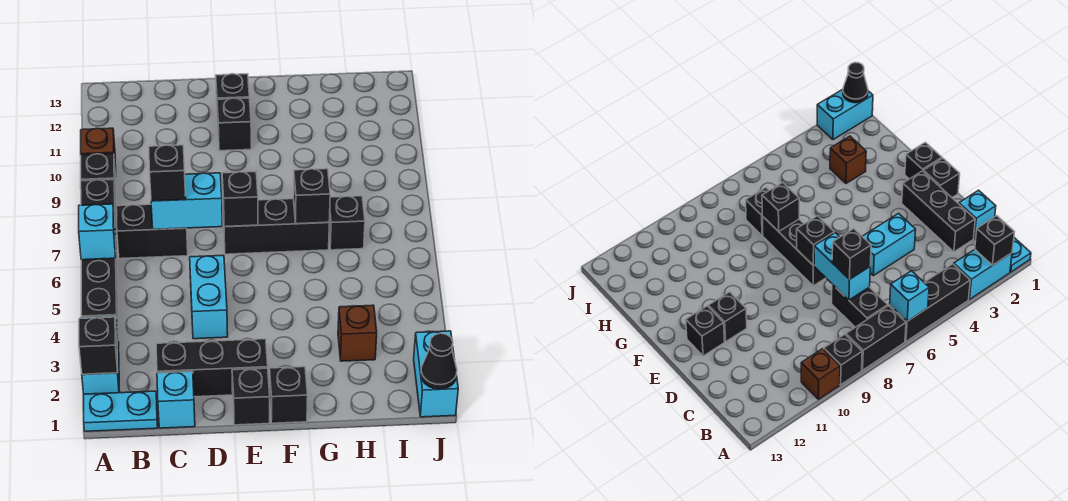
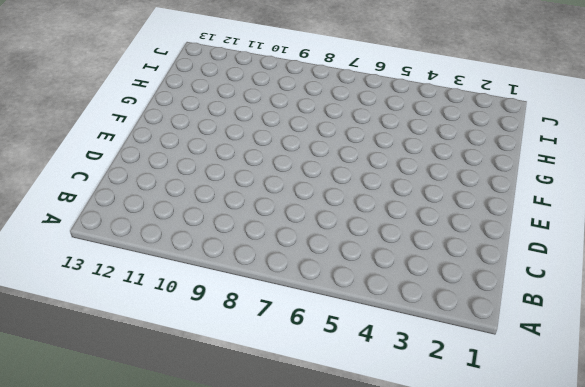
none -> cyan 1x2 plate [84,391,158,431]
none -> cyan 1x2 brick [82,316,120,394]
none -> black 1x3 brick [81,237,119,341]

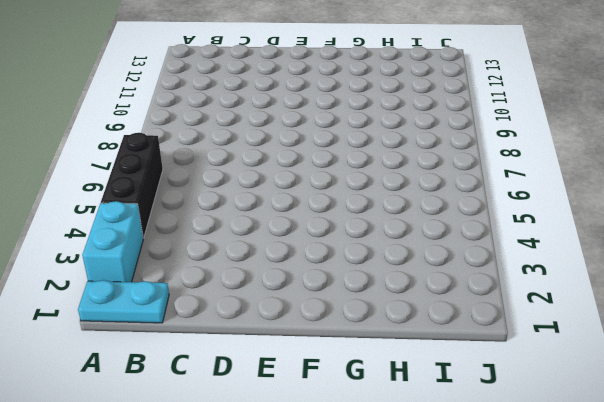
none -> black 1x2 brick [81,179,117,250]
none -> black 1x1 brick [81,154,116,196]
none -> brown 1x1 brick [81,128,116,176]

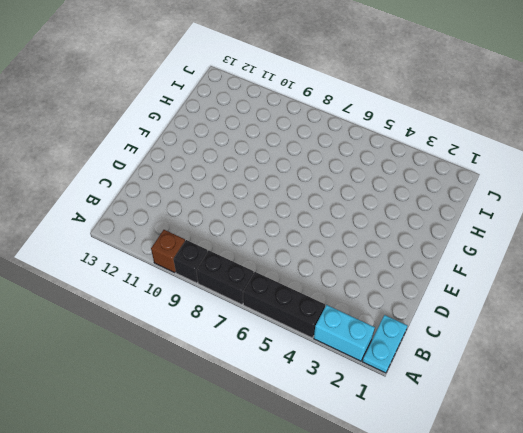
none -> black 1x2 brick [116,204,188,259]
none -> cyan 1x1 brick [157,371,195,428]
none -> black 1x3 brick [156,339,268,397]

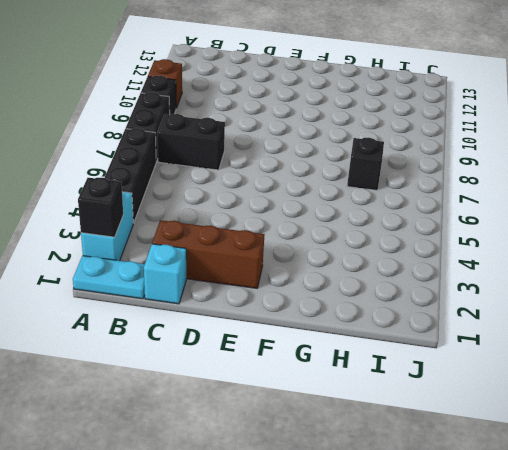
brown 1x3 brick [152,220,265,288] -> black 1x3 brick [156,339,268,397]
none -> cyan 1x2 brick [190,255,228,339]
none -> black 1x1 brick [232,368,270,425]
none -> black 1x3 brick [223,199,329,254]

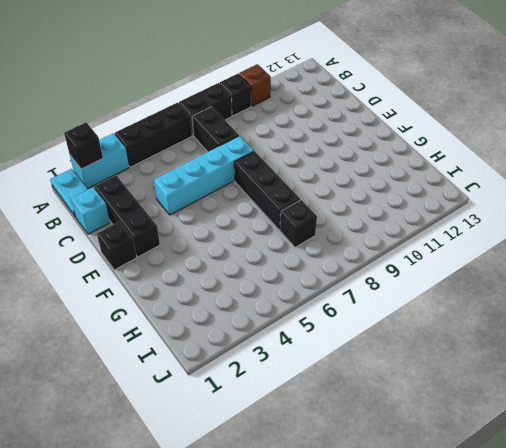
cyan 1x4 brick [154,136,254,215] -> cyan 1x2 brick [190,255,228,339]
none -> black 1x1 brick [217,98,251,151]
none -> black 1x1 brick [216,74,249,123]
none -> black 1x1 brick [270,367,308,423]

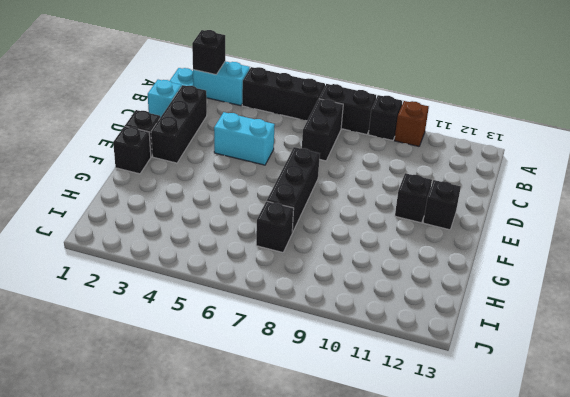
none -> brown 1x1 brick [338,305,377,361]
none -> cyan 1x2 brick [414,331,458,417]
none -> cyan 1x1 brick [79,204,116,260]

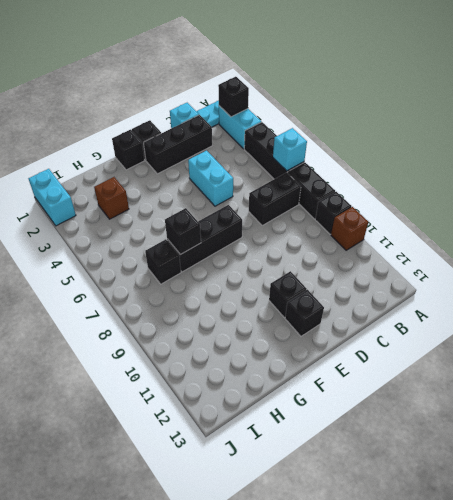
none -> cyan 1x2 brick [151,173,222,229]
none -> black 1x1 brick [222,172,258,227]
none -> black 1x1 cone [421,333,457,389]

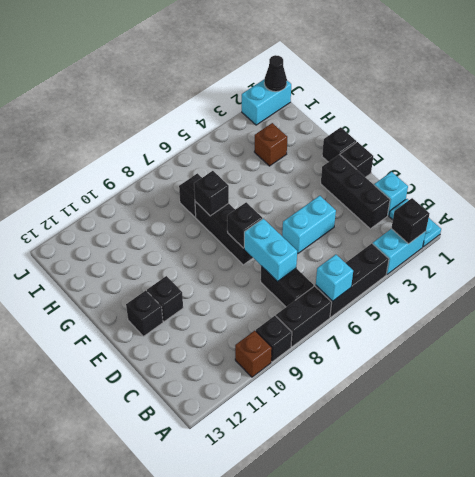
none -> black 1x1 brick [149,145,186,201]

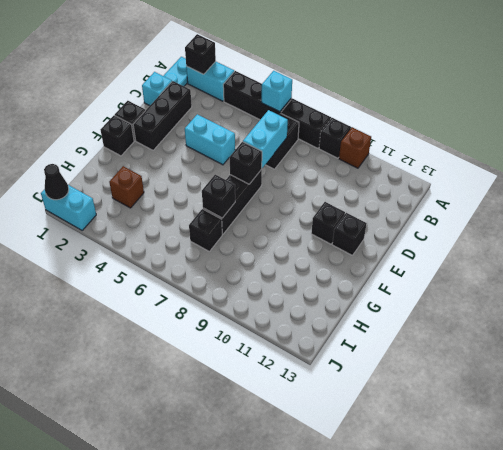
none -> black 1x1 brick [149,145,186,201]

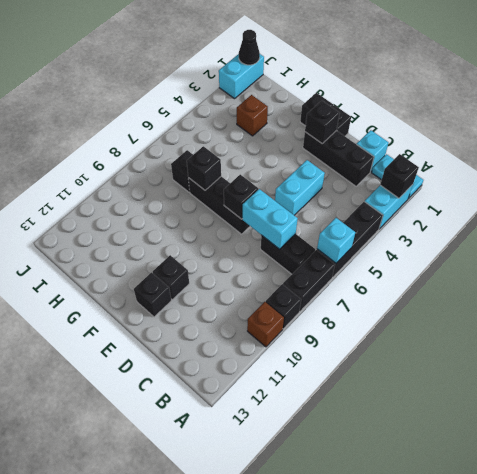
black 1x1 brick [305,101,340,143] -> black 1x1 brick moved to [149,145,186,201]

